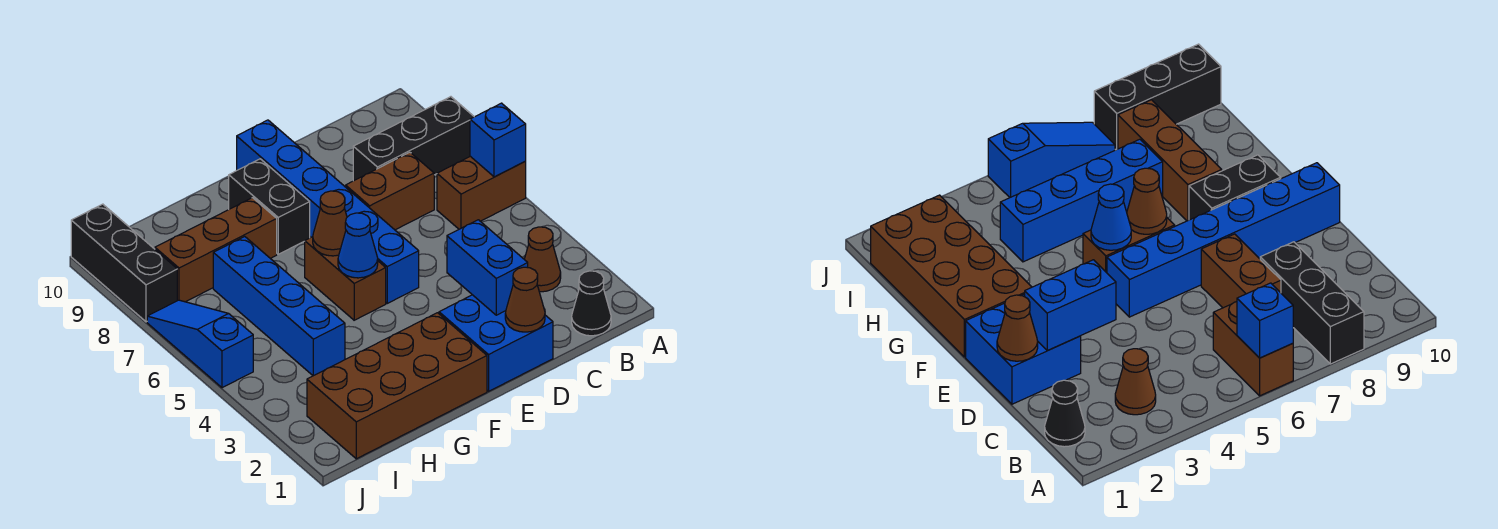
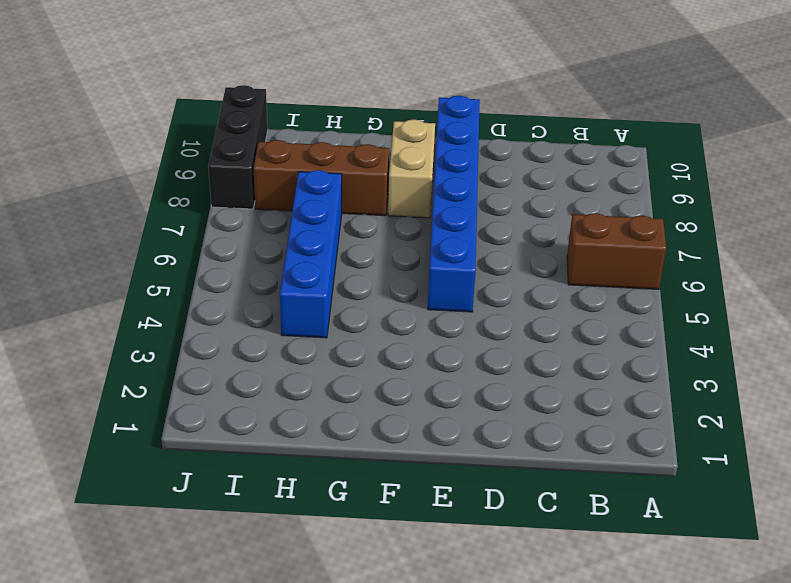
tan 1x2 brick [388,119,435,218] -> black 1x2 brick [229,159,310,254]
none -> black 1x3 brick [353,97,474,181]
none -> black 1x1 cone [572,271,611,336]
none -> brown 1x1 cone [524,227,561,292]

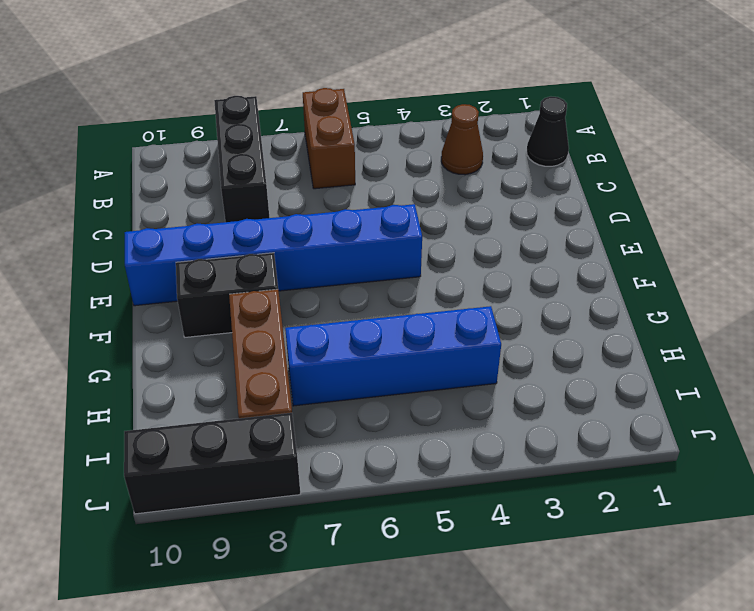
none -> brown 1x2 brick [346,152,434,230]
none -> blue 2x2 brick [439,295,553,391]
none -> brown 2x4 brick [307,313,487,459]

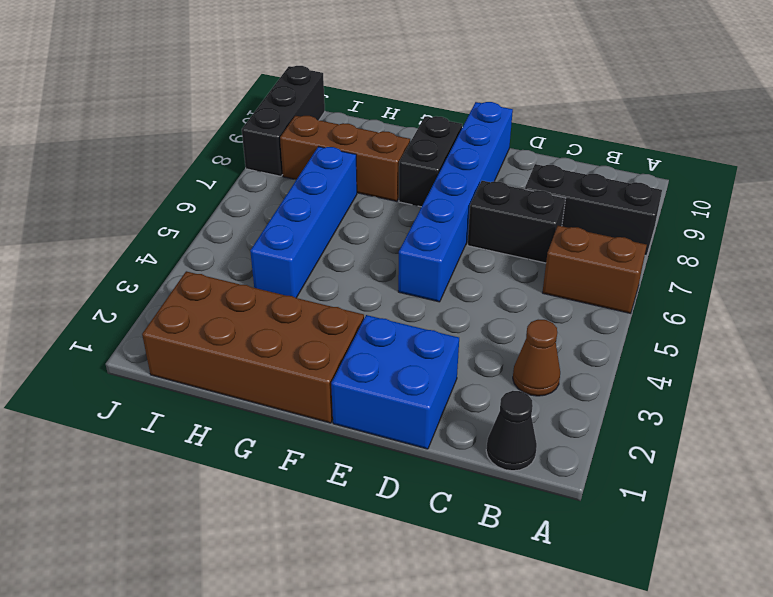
black 1x2 brick [468,181,565,263] -> brown 1x2 brick [346,152,434,230]
none -> brown 1x2 brick [305,237,386,320]
none -> blue 1x3 slope [147,300,253,388]
none -> blue 1x1 brick [470,103,526,177]

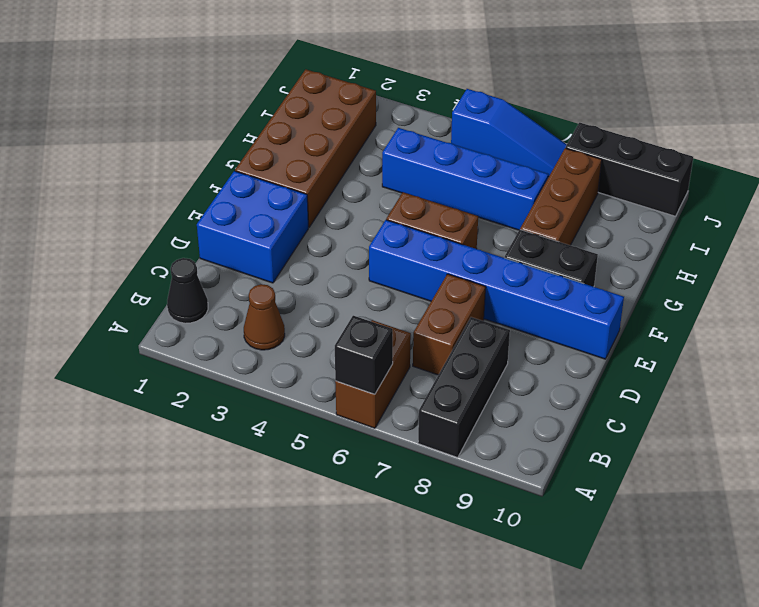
black 1x1 brick [335,316,393,394] -> blue 1x1 brick [470,103,526,177]
none -> brown 1x1 cone [505,267,545,332]
none -> blue 1x2 brick [447,220,528,315]
none -> blue 1x1 cone [338,213,378,278]

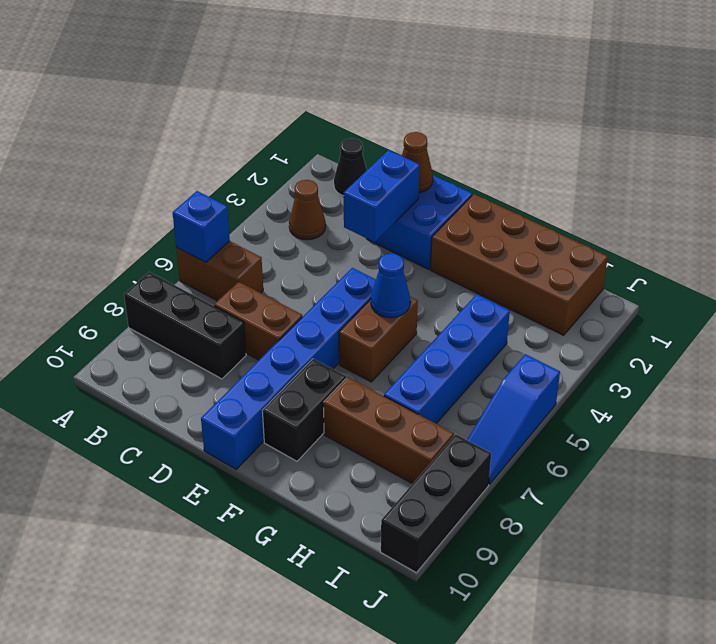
none -> brown 1x1 cone [313,191,347,256]

